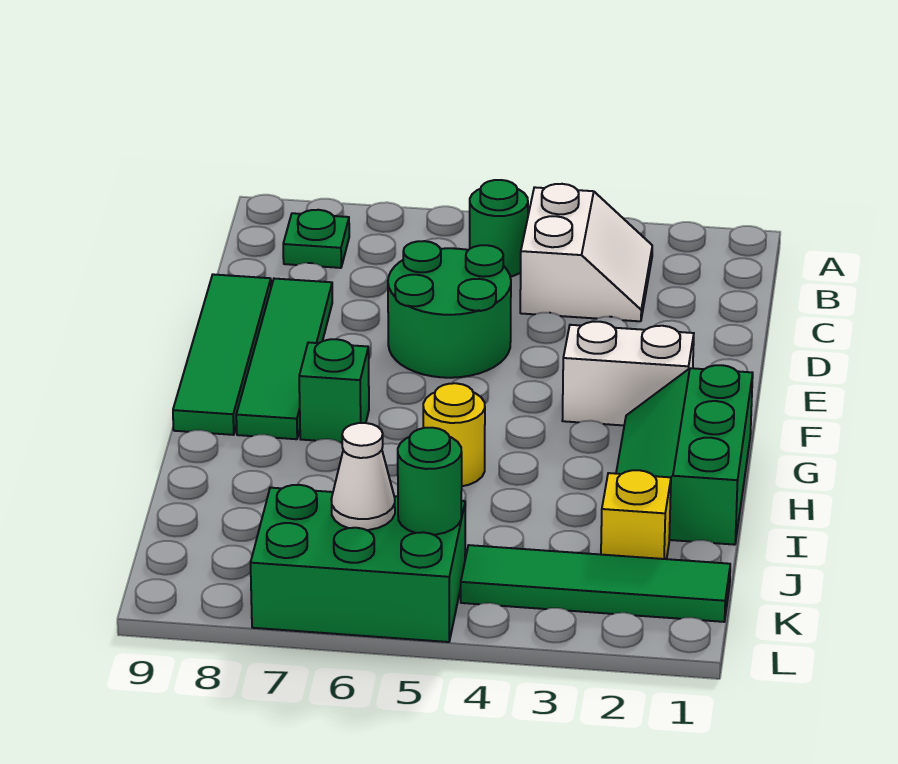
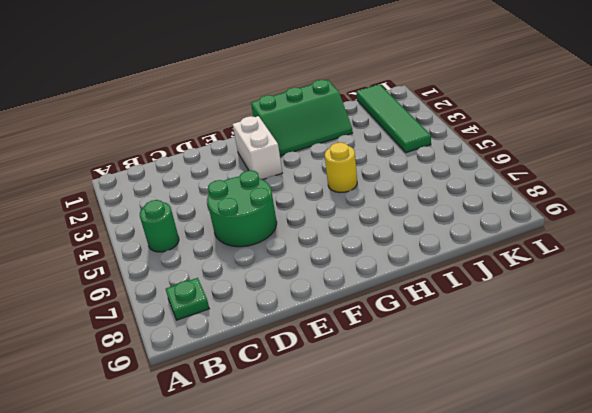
none -> white 2x2 slope [520,184,652,321]
none -> green 1x4 tile [236,279,332,439]
none -> green 1x4 tile [173,274,271,435]

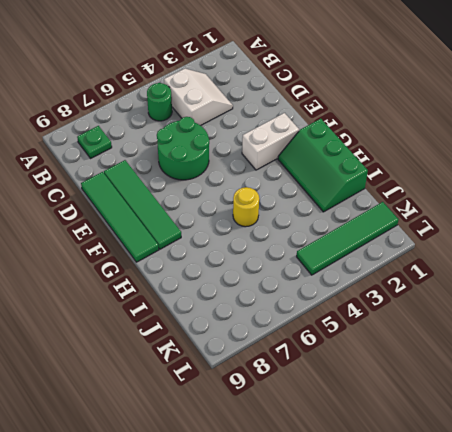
none -> green 1x1 brick [299,339,369,442]
none -> yellow 1x1 brick [601,470,671,559]
none -> green 2x3 brick [251,485,465,642]

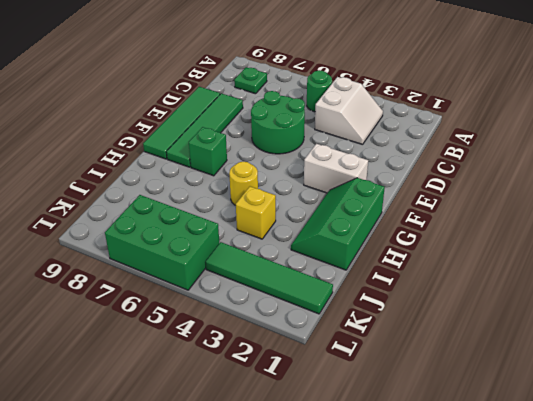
yellow 1x1 brick [236,186,276,239] -> yellow 1x1 brick moved to [601,470,671,559]
none -> green 1x1 round brick [398,428,462,535]
none -> white 1x1 cone [331,423,395,530]

